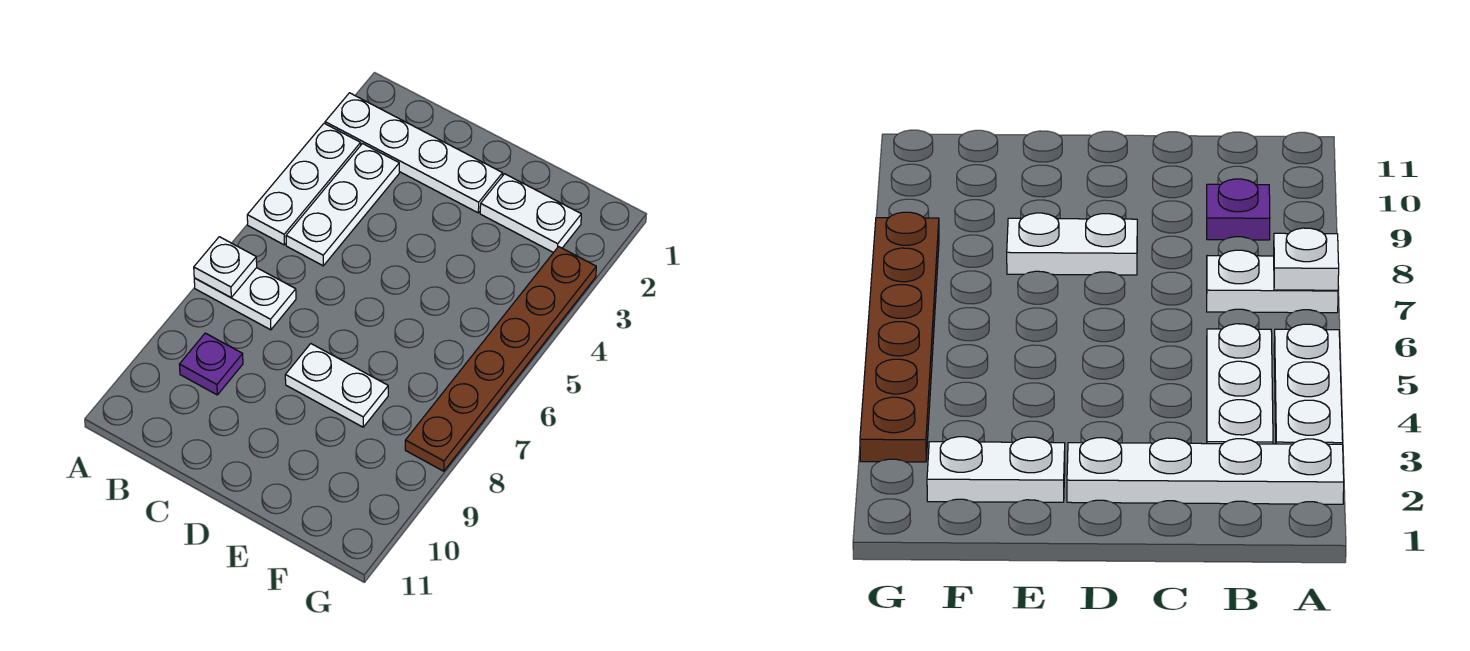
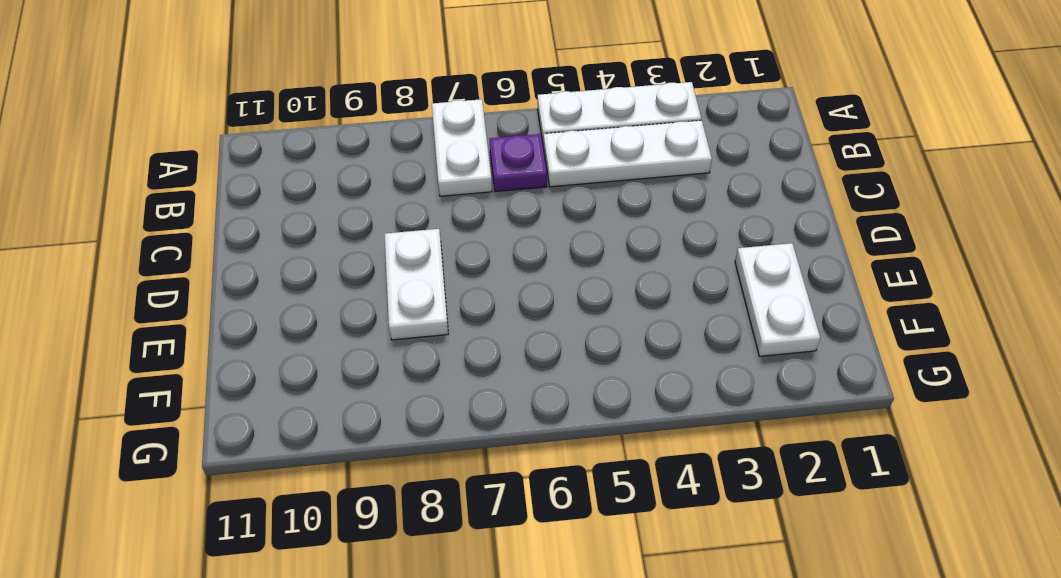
purple 1x1 plate [490,134,547,192] -> purple 1x1 plate moved to [179,333,243,395]
none -> white 1x4 plate [325,93,503,213]
none -> brown 1x6 plate [405,247,596,471]

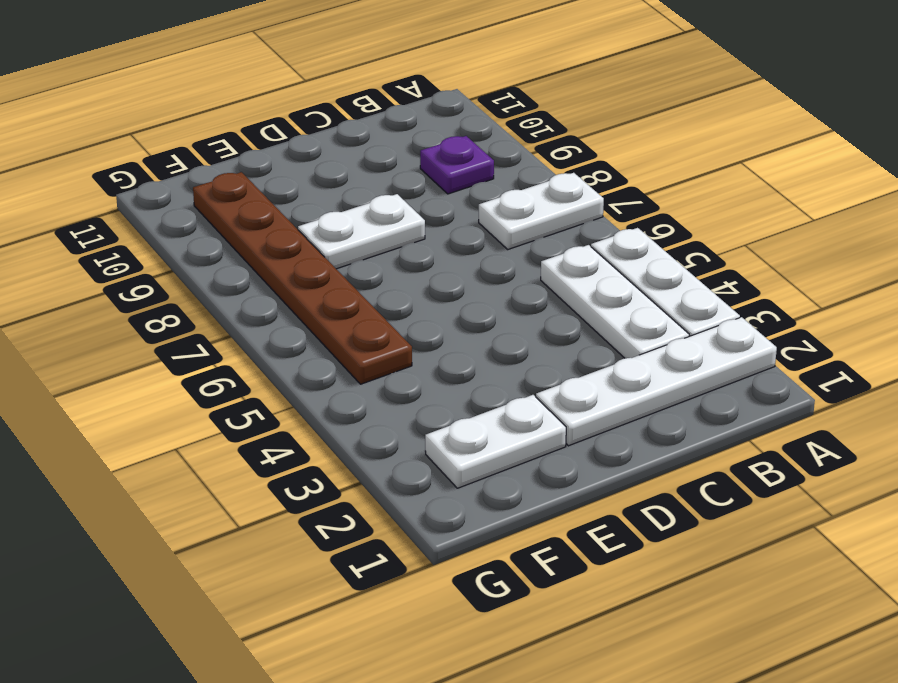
brown 1x6 plate [193,172,412,384] -> brown 1x6 plate moved to [405,247,596,471]
none -> white 1x1 plate [194,237,257,297]

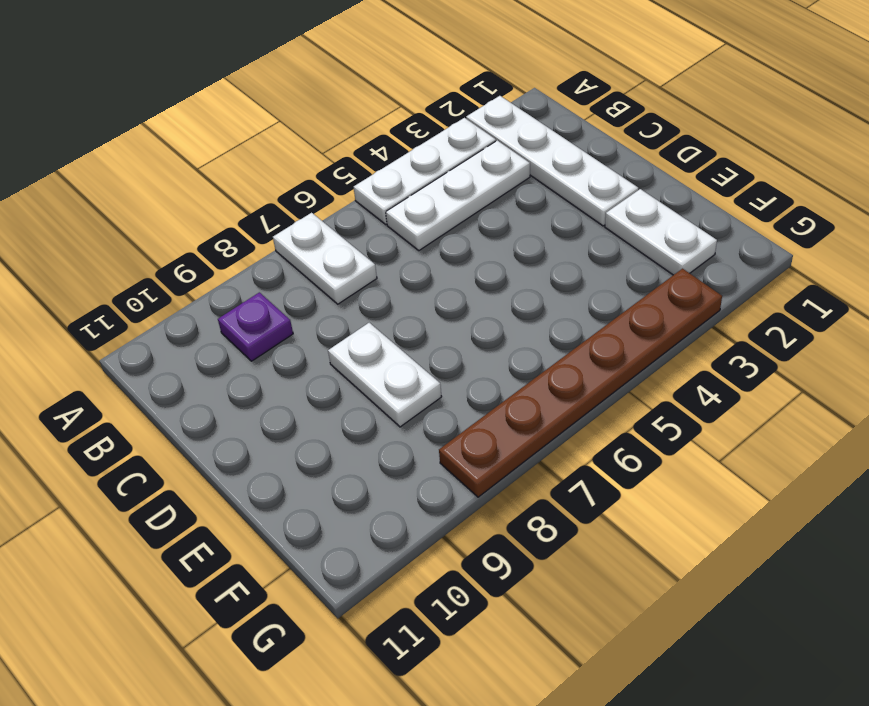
none -> white 1x1 plate [194,237,257,297]

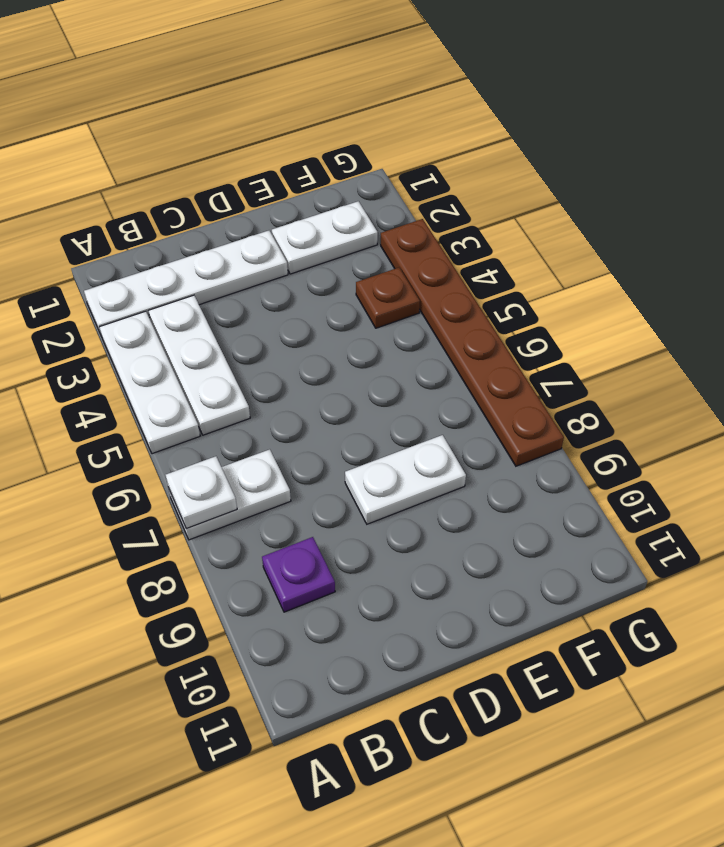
brown 1x1 plate [356,268,420,328] -> none

